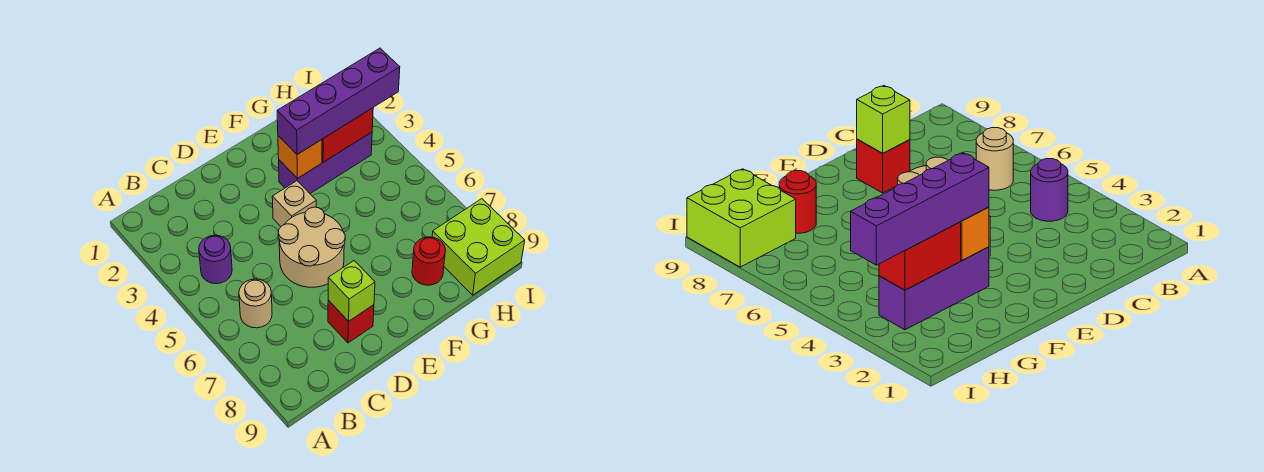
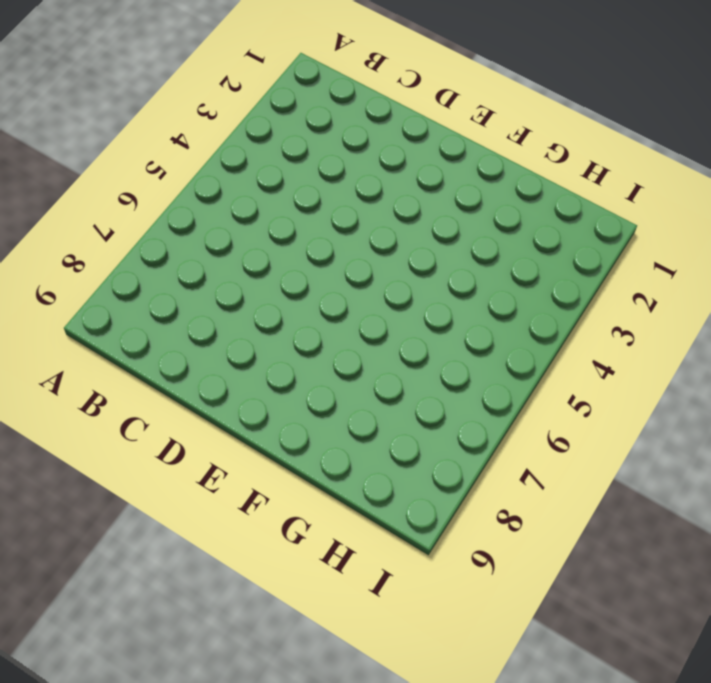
none -> purple 1x1 round brick [199,235,232,284]
none -> tan 1x1 round brick [239,279,272,328]
none -> tan 2x2 round brick [278,207,345,287]

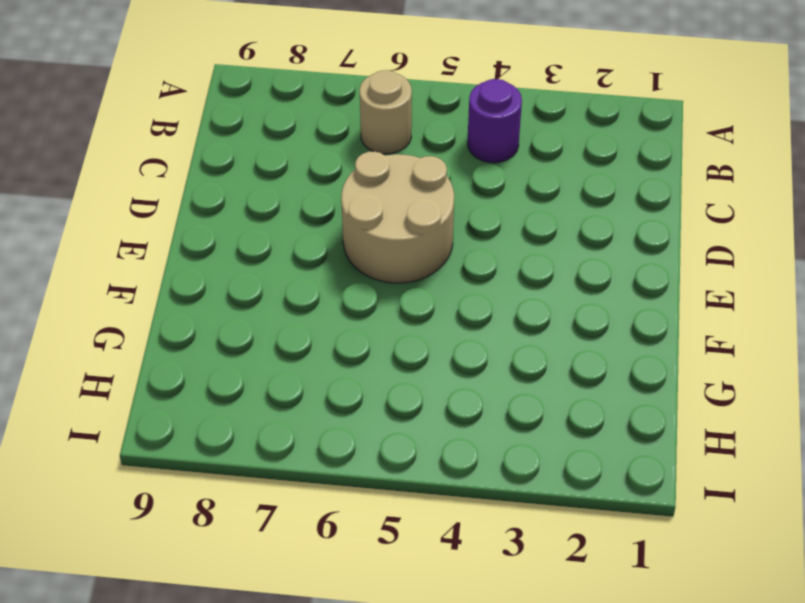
none -> red 1x1 brick [328,300,374,343]
none -> tan 1x1 brick [272,181,316,226]
none -> purple 1x3 brick [279,132,372,194]

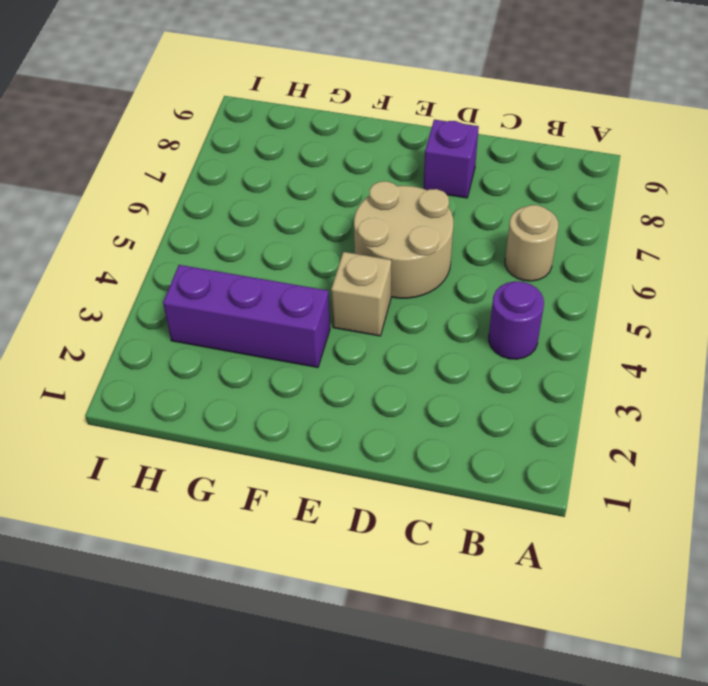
purple 1x1 brick [424,120,479,198] -> red 1x1 brick [328,300,374,343]
none -> red 1x1 round brick [412,237,446,285]
none -> lime 2x2 brick [432,199,525,295]
none -> lime 1x1 brick [328,261,375,321]

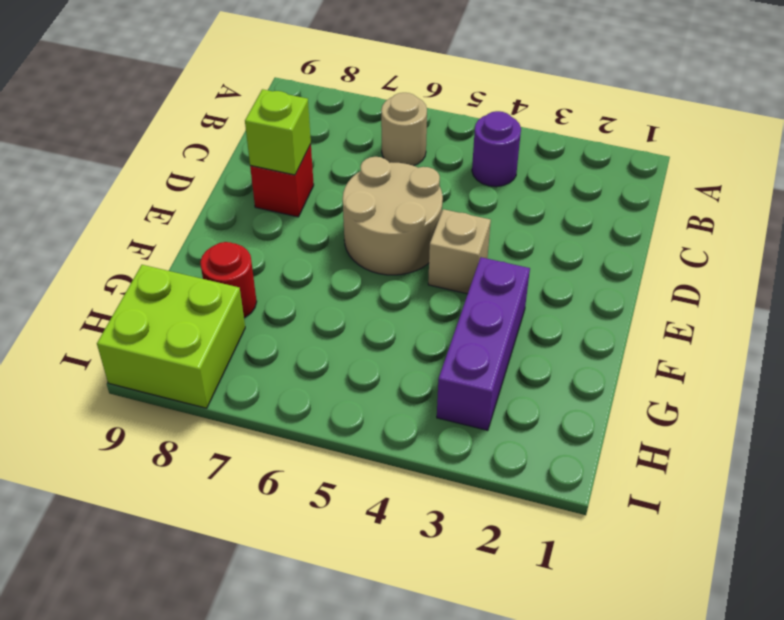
none -> orange 1x1 brick [278,136,322,178]
none -> red 1x2 brick [322,108,373,162]
none -> purple 1x4 brick [277,48,400,155]

